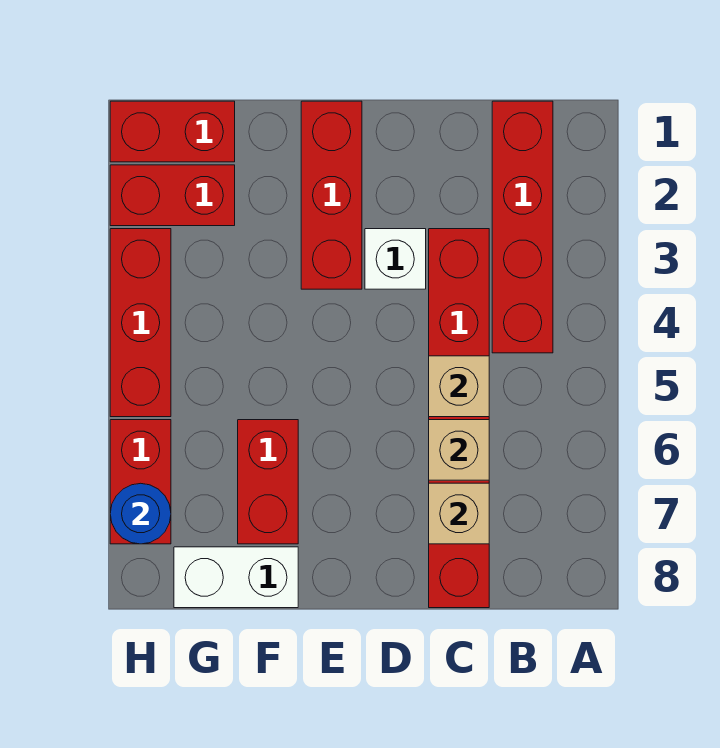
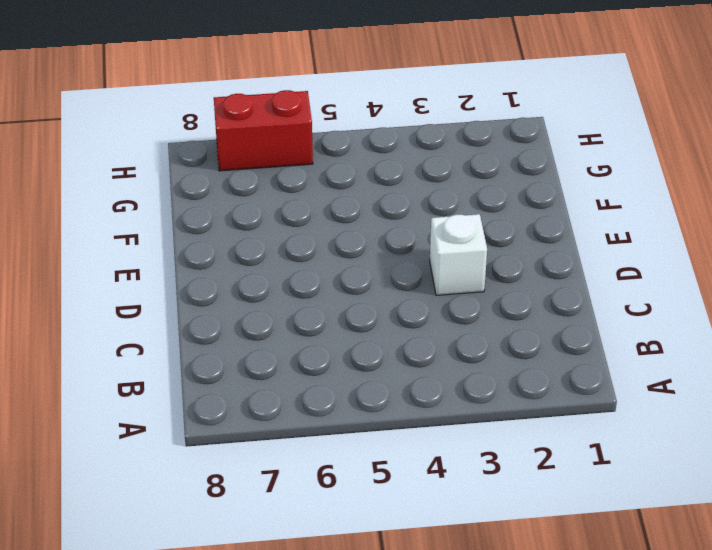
none -> red 1x4 brick [492,101,553,353]
none -> red 1x6 brick [429,229,489,608]
none -> red 1x3 brick [301,101,362,289]

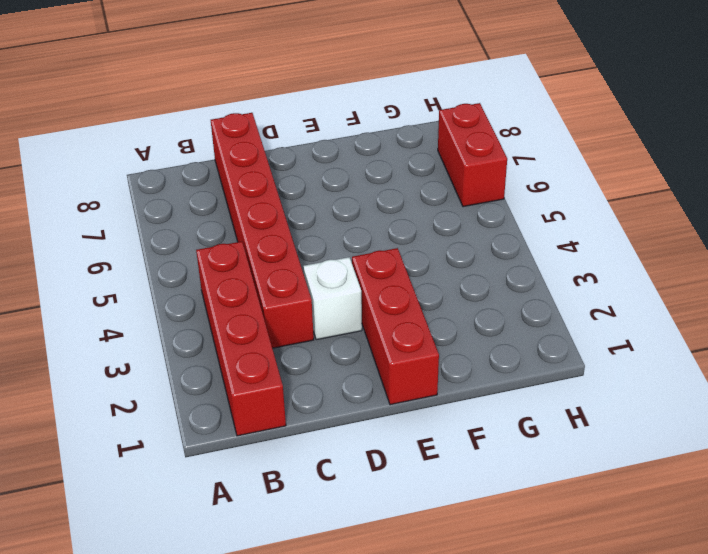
none -> red 1x2 brick [238,420,298,544]
none -> white 1x2 brick [174,547,298,608]
none -> red 1x2 brick [110,101,235,162]

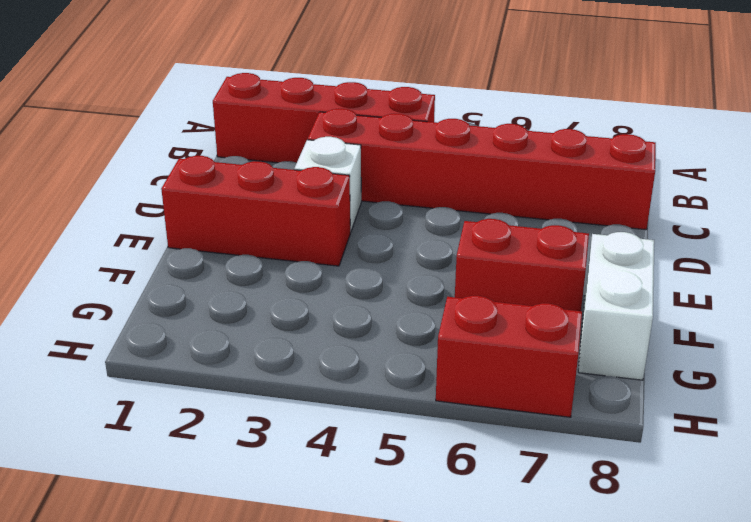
none -> red 1x2 brick [110,101,235,162]
none -> red 1x2 brick [110,165,235,226]
none -> red 1x3 brick [110,229,171,417]

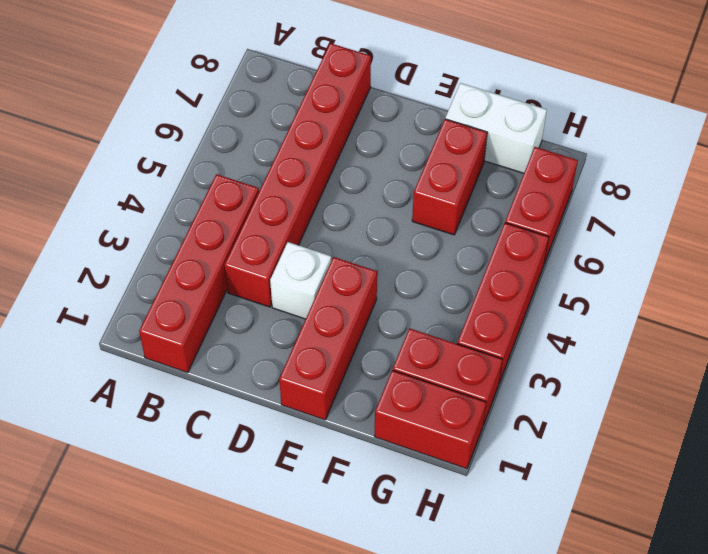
none -> tan 1x1 brick [429,356,489,417]
none -> tan 1x1 brick [429,420,489,480]
none -> tan 1x1 brick [429,483,489,544]

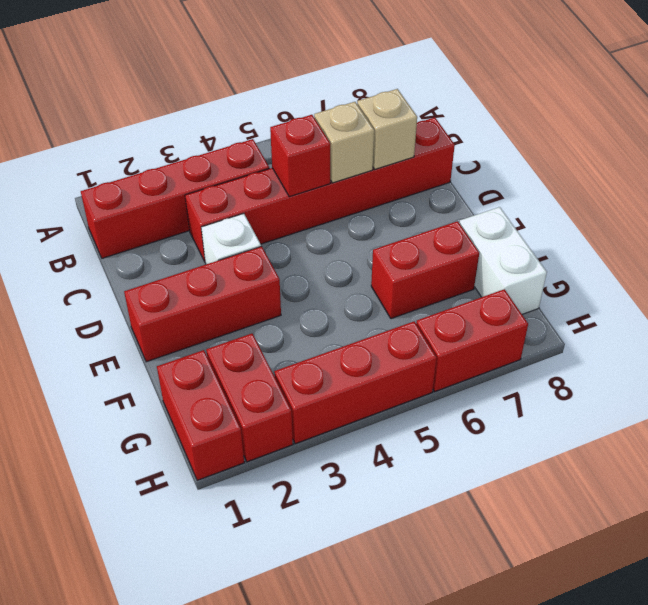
red 1x1 brick [270,115,330,197] -> tan 1x1 brick [429,356,489,417]
none -> blue 1x1 round brick [110,483,171,544]

